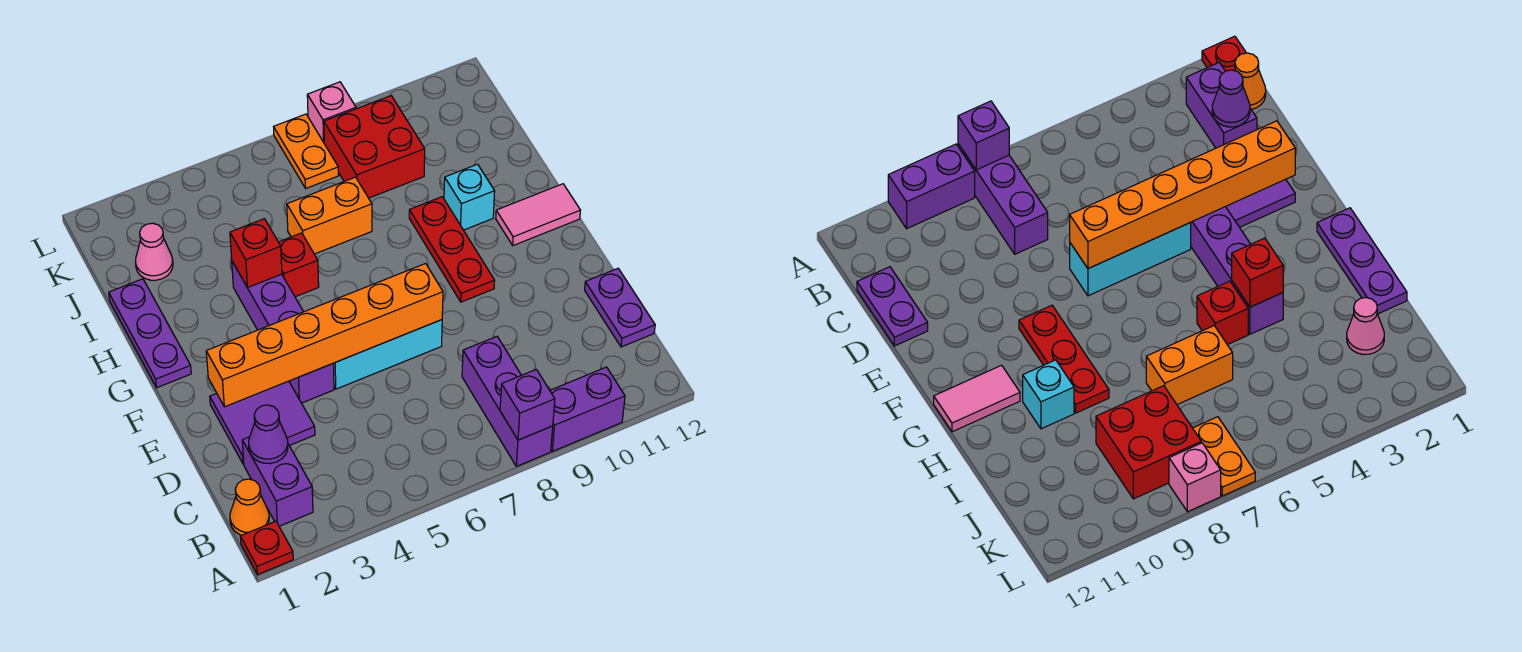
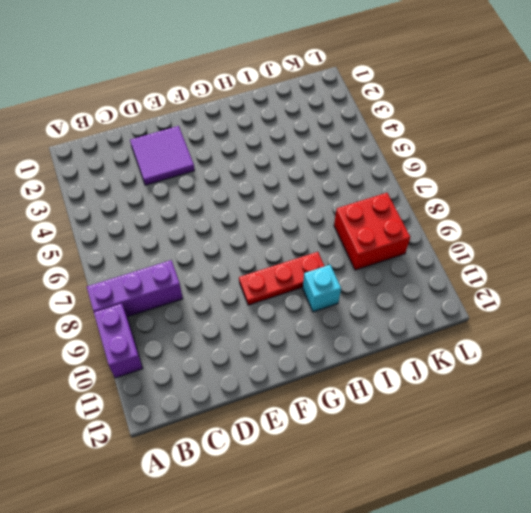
none -> red 1x1 plate [240,521,293,575]
none -> orange 1x1 cone [230,479,269,535]
none -> purple 1x2 brick [242,437,313,526]

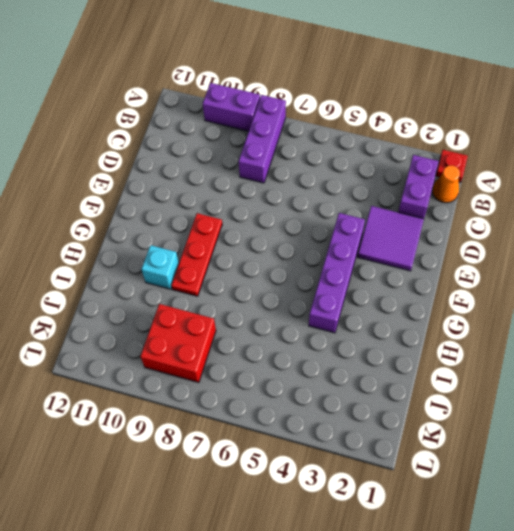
none -> purple 1x2 plate [585,268,655,347]
none -> cyan 1x3 brick [333,320,442,389]
none -> purple 1x3 plate [109,279,191,388]

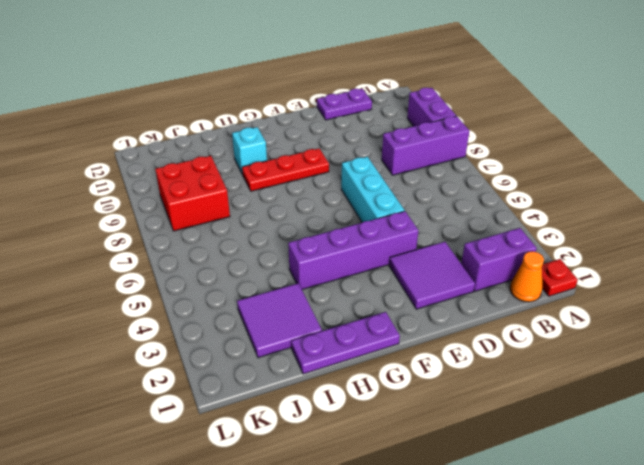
purple 2x2 tile [237,283,322,358] -> pink 1x1 cone [136,223,173,280]
none -> pink 1x2 tile [496,184,581,246]
none -> red 1x1 brick [279,233,319,297]
none -> orange 1x2 brick [287,177,372,254]

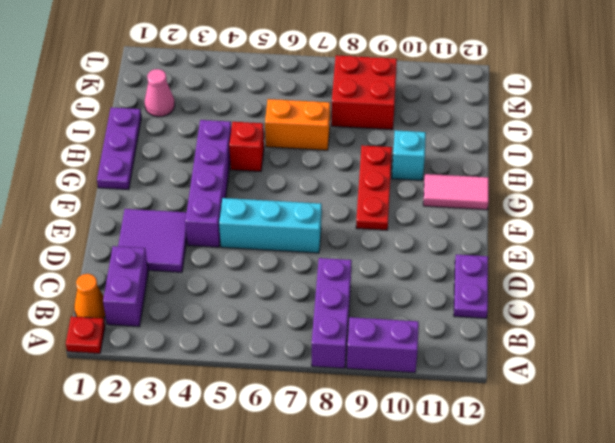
none -> orange 1x2 plate [274,114,339,188]
none -> pink 1x1 brick [307,82,356,142]
none -> purple 1x1 brick [500,369,555,440]

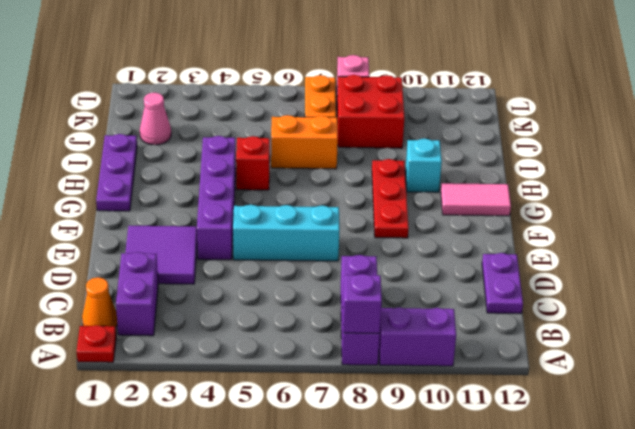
none -> purple 1x1 cone [249,405,288,464]
none -> orange 1x6 brick [206,263,443,407]
none -> red 1x1 brick [230,219,282,288]

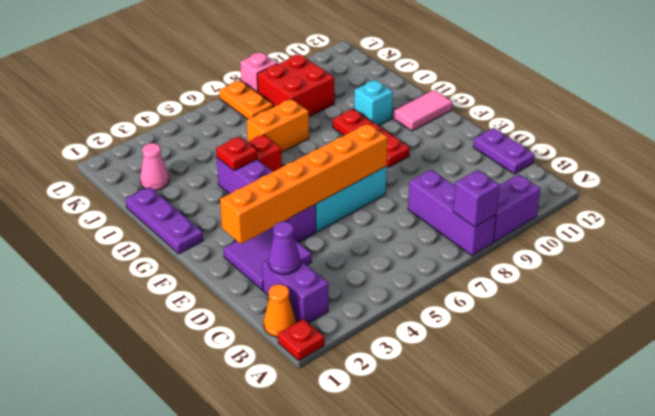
red 1x1 plate [216,136,257,171] -> red 1x1 brick [230,219,282,288]

